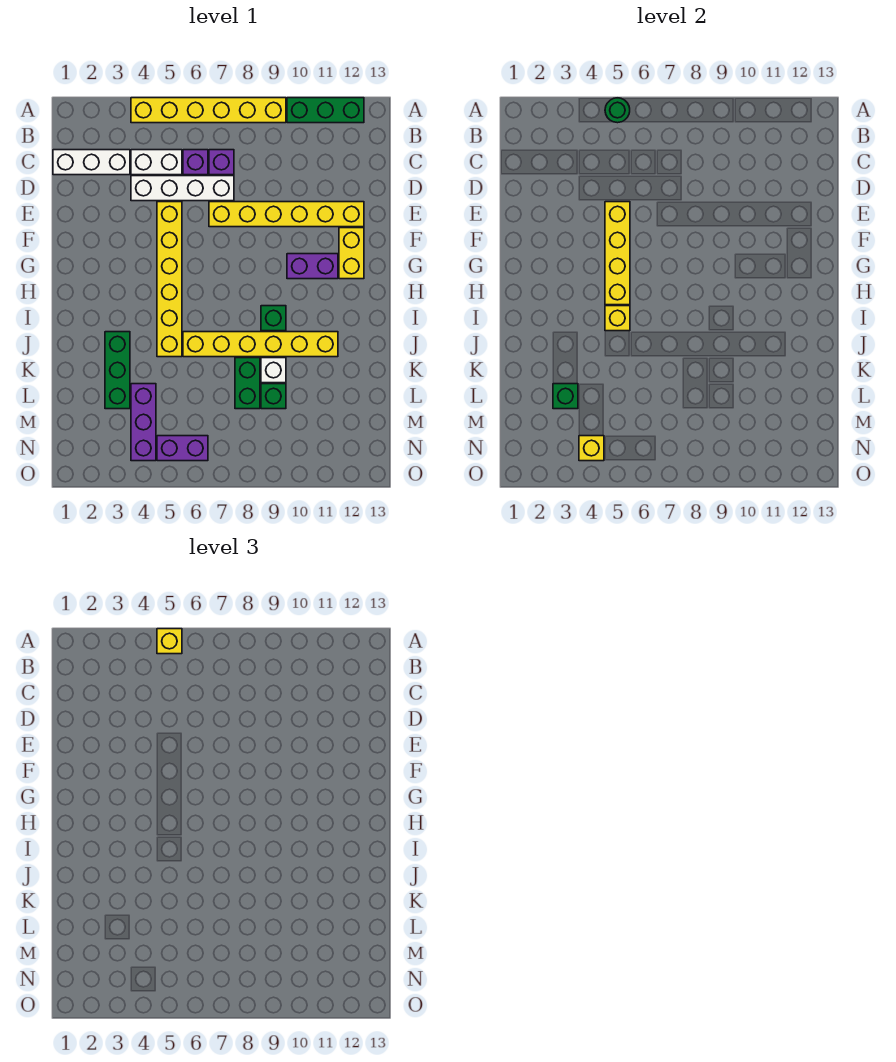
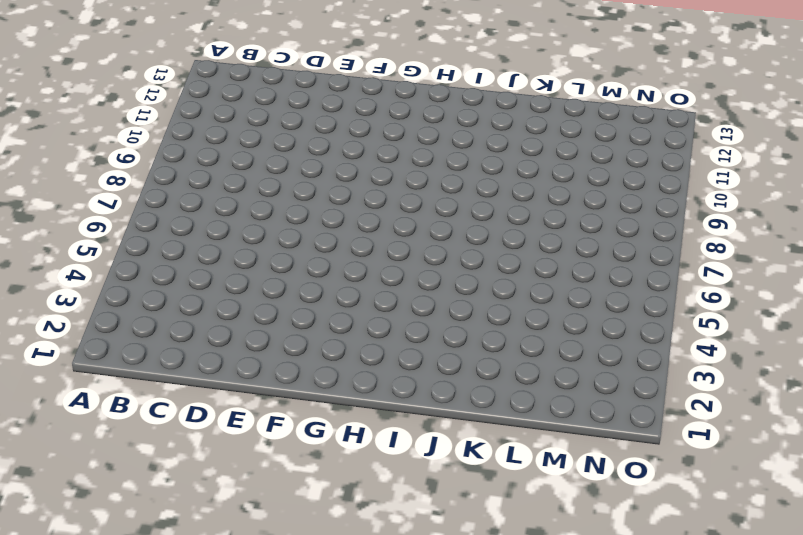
none -> yellow 1x6 brick [131,98,286,123]
none -> green 1x3 brick [287,98,364,123]
none -> white 1x3 brick [53,150,130,175]

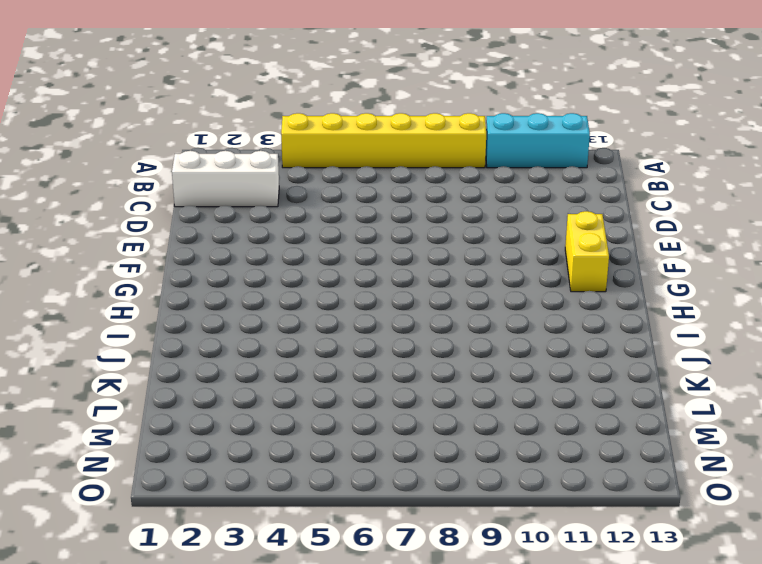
cyan 1x3 brick [486,113,590,168] -> green 1x3 brick [287,98,364,123]
none -> white 1x2 brick [131,150,182,175]
none -> purple 1x1 brick [183,150,208,175]
none -> purple 1x1 brick [209,150,234,175]

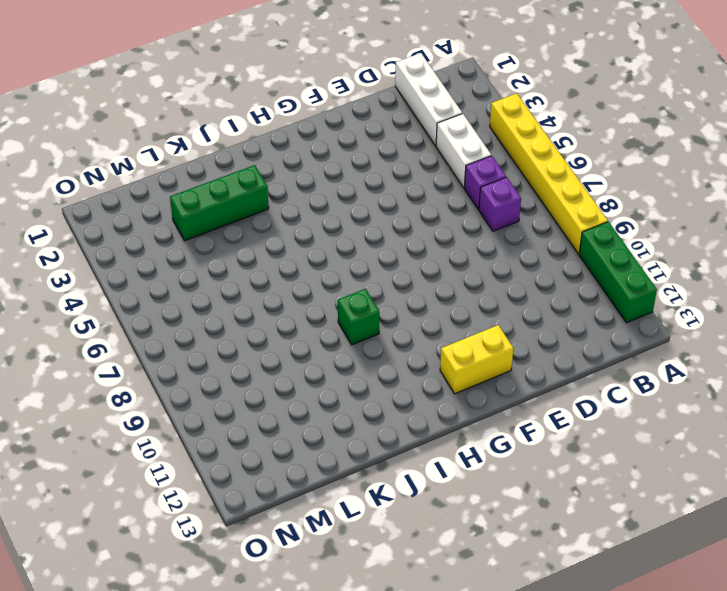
none -> white 1x4 brick [131,176,234,201]
none -> yellow 1x6 brick [157,202,182,357]
none -> yellow 1x6 brick [209,202,364,227]

